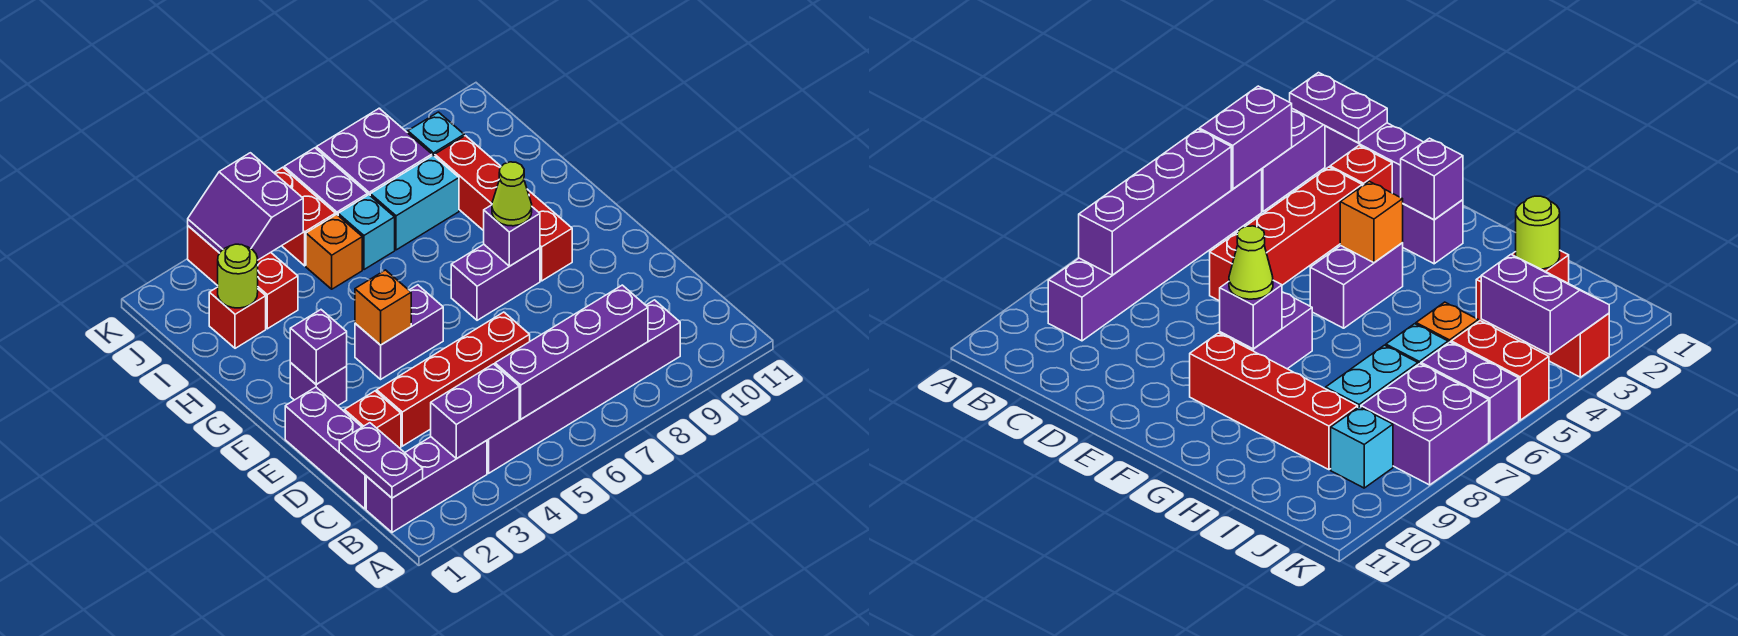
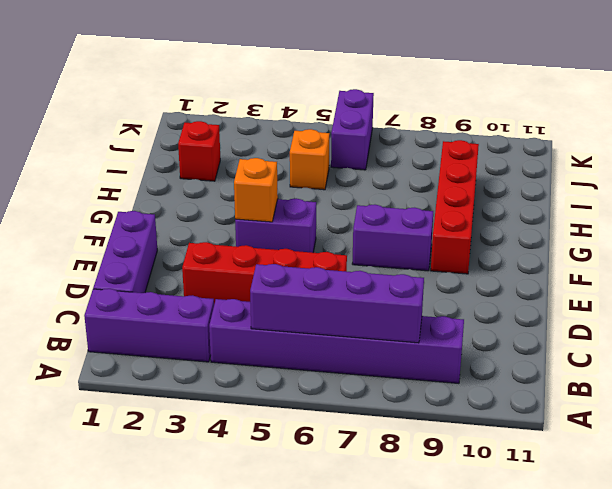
none -> red 1x1 brick [344,391,401,448]
none -> purple 1x1 brick [290,363,347,406]
none -> red 1x3 brick [188,226,298,329]

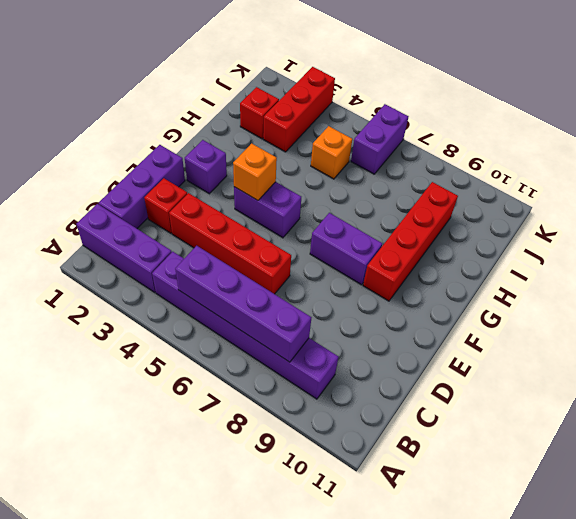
none -> cyan 1x1 brick [338,195,395,270]
none -> cyan 1x2 brick [370,155,459,250]
none -> red 1x2 brick [274,167,335,266]

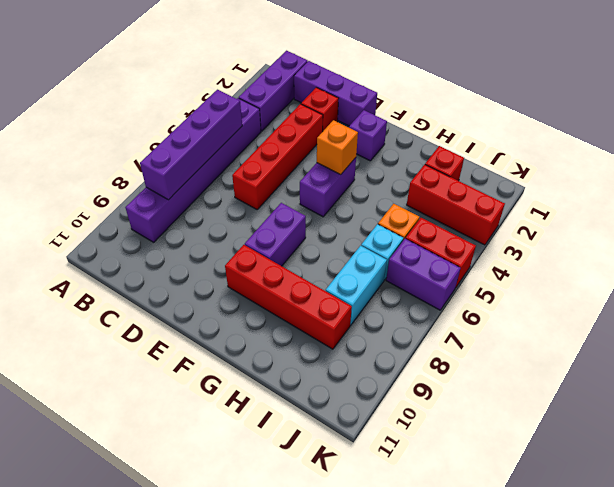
none -> purple 2x2 brick [316,108,432,195]
none -> cyan 1x1 brick [408,112,464,156]
none -> purple 1x2 plate [339,423,423,498]

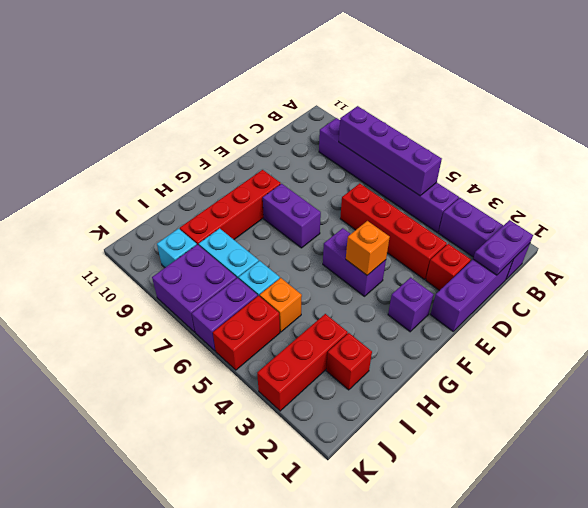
none -> purple 1x2 brick [431,364,519,459]
none -> purple 1x1 brick [290,310,347,384]
none -> purple 1x1 brick [484,205,540,266]

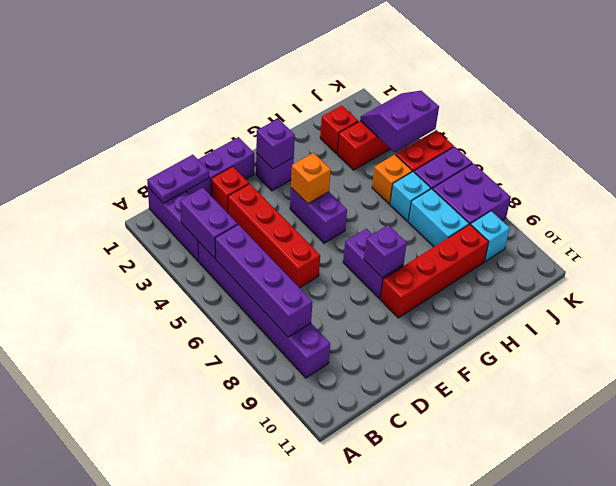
none -> lime 1x1 round brick [218,244,258,308]
none -> lime 1x1 cone [492,162,532,226]

